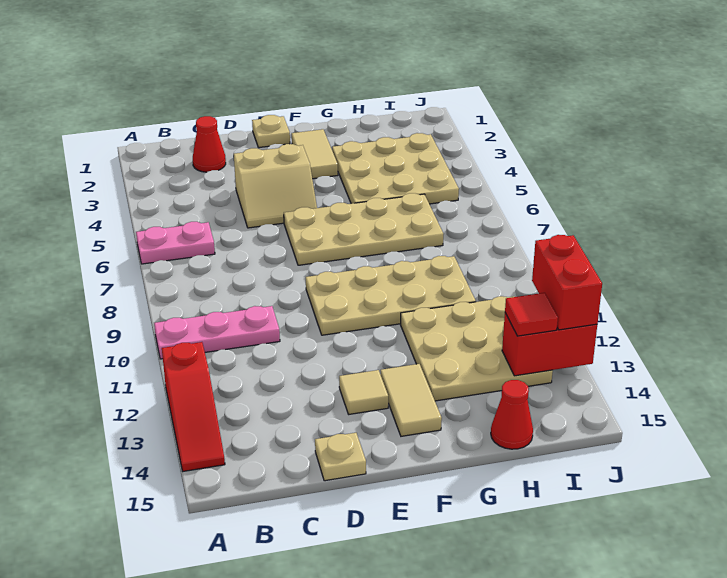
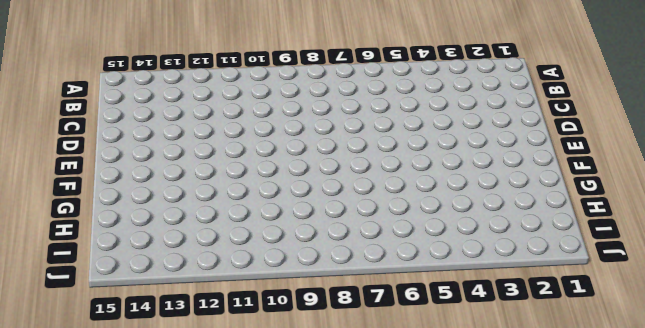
none -> pink 1x2 plate [136,222,215,264]
none -> pink 1x3 plate [154,306,280,359]
none -> red 1x3 slope [162,342,225,471]

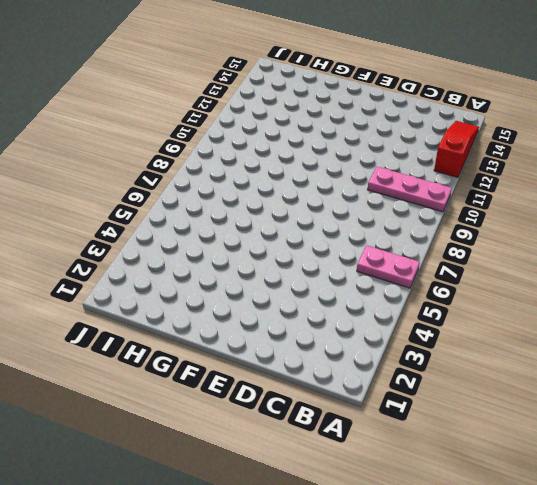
none -> red 1x1 cone [193,116,226,172]
none -> tan 2x2 slope [234,144,317,228]
none -> tan 1x1 plate [315,433,366,481]

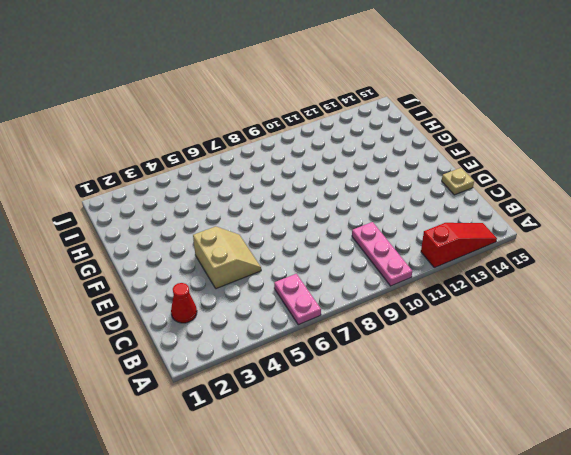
none -> tan 1x1 plate [252,115,290,148]
none -> tan 2x4 plate [284,193,443,265]
none -> tan 2x4 plate [306,256,476,335]

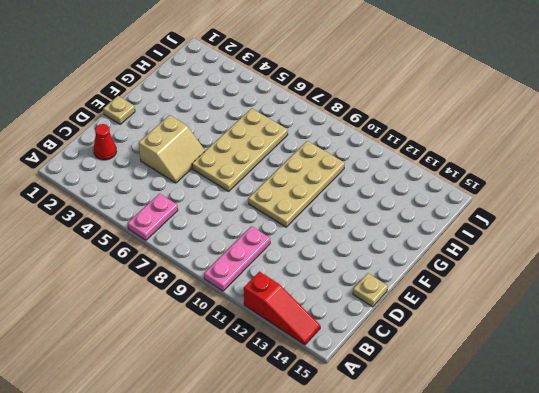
none -> tan 1x1 tile [339,370,388,414]
none -> tan 1x2 tile [292,129,338,179]
none -> tan 1x2 tile [381,364,442,436]

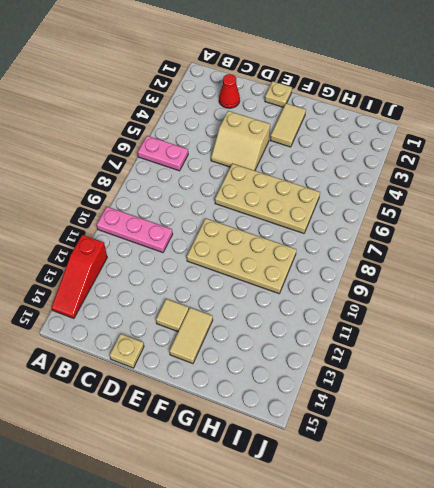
none -> tan 3x3 plate [332,133,459,204]
none -> tan 3x3 plate [401,296,553,401]
none -> red 1x1 cone [491,380,533,449]

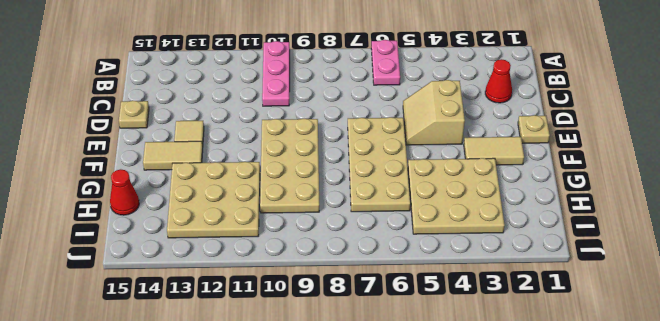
none -> red 1x3 slope [162,342,225,471]
none -> red 1x2 brick [502,313,597,376]
none -> red 1x1 tile [505,293,558,336]

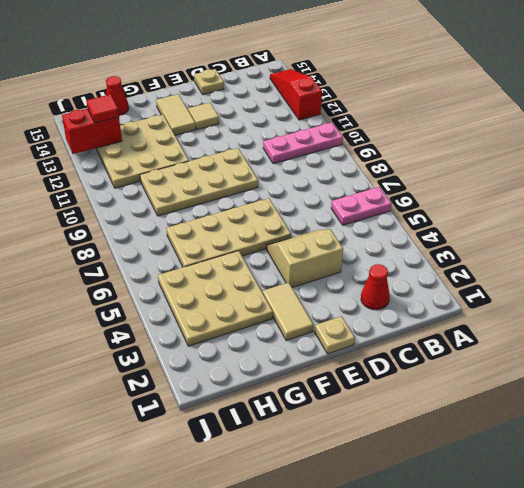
none -> red 1x2 brick [532,235,602,330]

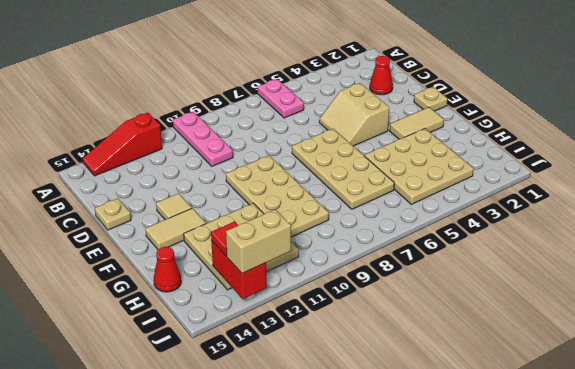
tan 1x2 brick [226,209,291,274] -> red 1x2 brick [532,235,602,330]

